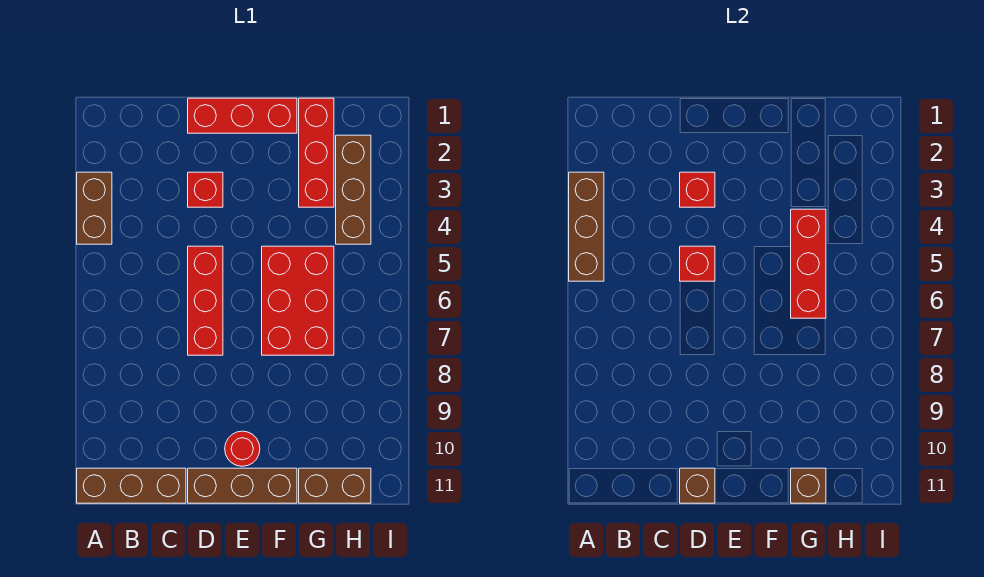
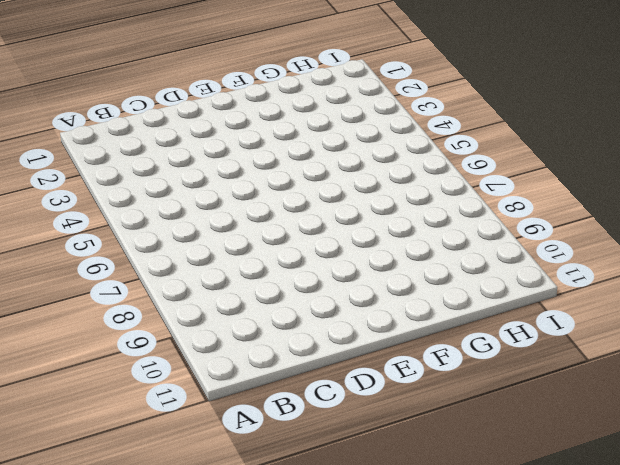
none -> brown 1x2 brick [77,172,112,244]
none -> brown 1x3 brick [77,468,186,503]
none -> red 1x3 brick [188,98,297,133]

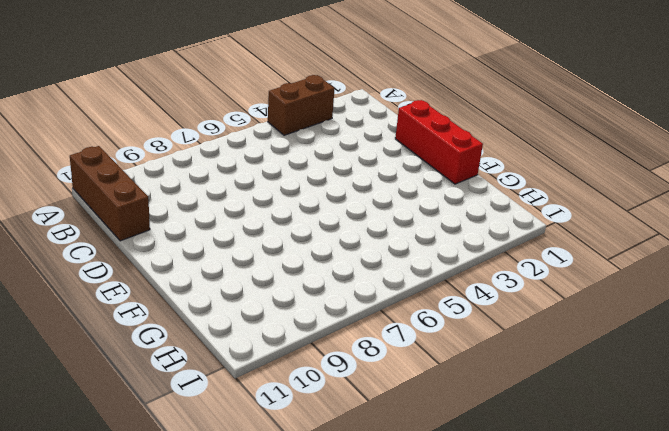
none -> red 1x1 brick [188,172,223,207]
none -> red 1x3 brick [188,246,223,355]
none -> brown 1x3 brick [188,468,297,503]

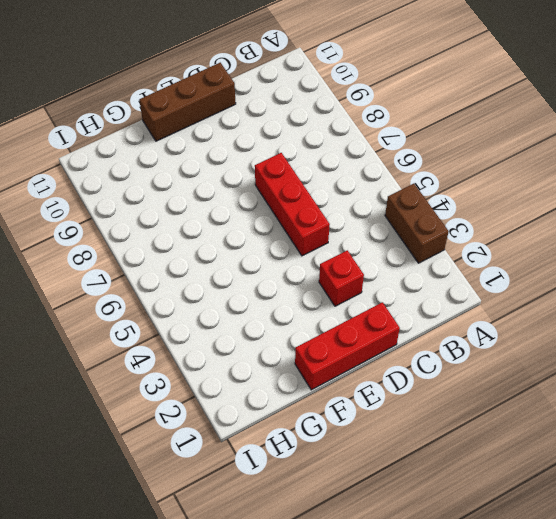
none -> brown 1x3 brick [77,468,186,503]
none -> red 1x1 round brick [225,431,260,466]
none -> red 2x3 brick [262,246,334,355]

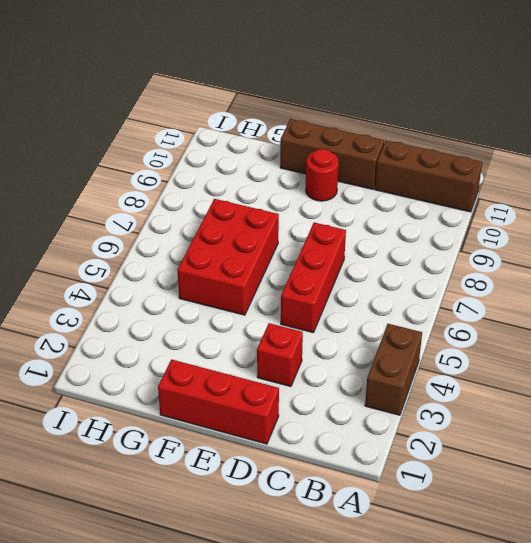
none -> red 1x3 brick [299,98,334,207]
none -> brown 1x2 brick [299,468,371,503]
none -> brown 1x3 brick [336,135,371,244]

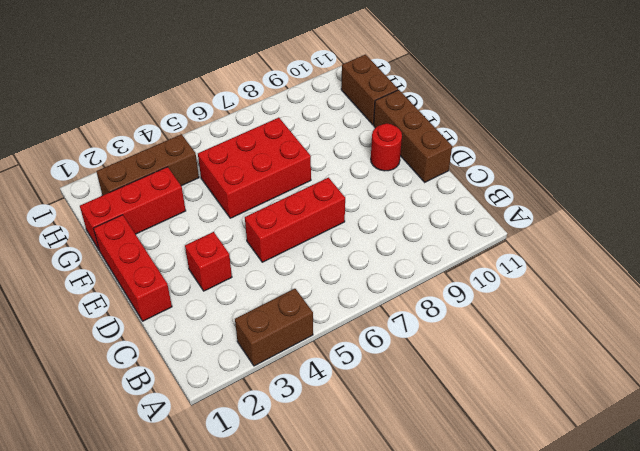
none -> brown 1x3 brick [77,468,186,503]
none -> brown 1x3 brick [569,172,604,281]
none -> red 1x1 brick [680,172,715,207]

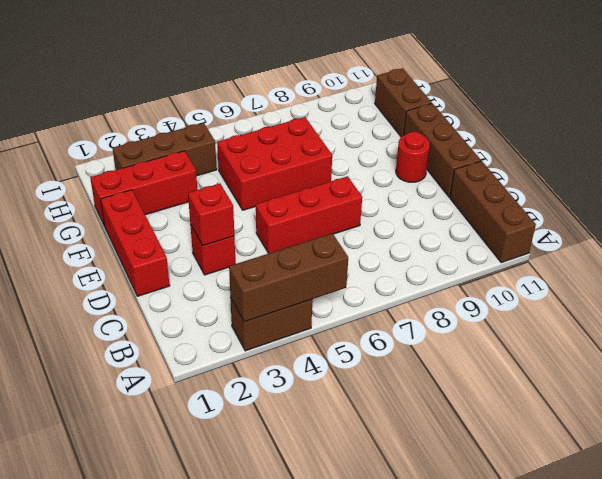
none -> red 1x1 brick [680,246,715,281]
none -> brown 1x1 brick [680,468,715,503]
none -> red 1x3 brick [791,209,826,318]

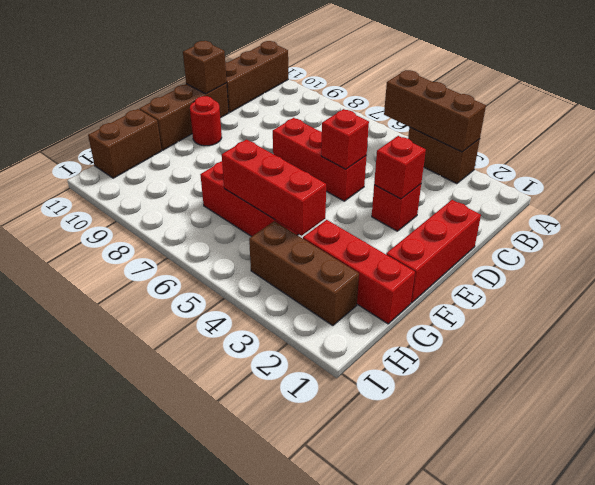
none -> brown 1x1 brick [791,468,826,503]

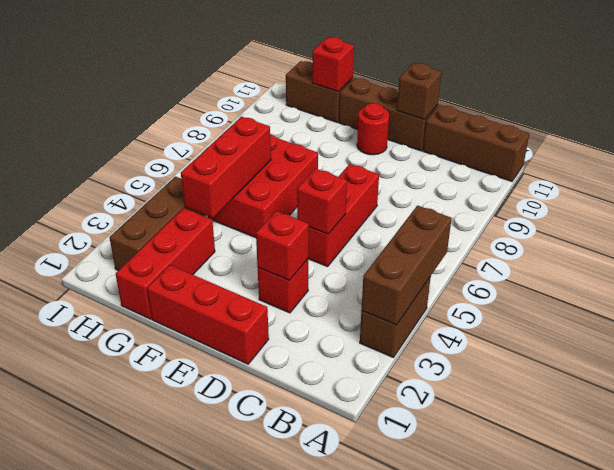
red 1x1 brick [312,37,354,92] -> brown 1x1 brick [791,468,826,503]

